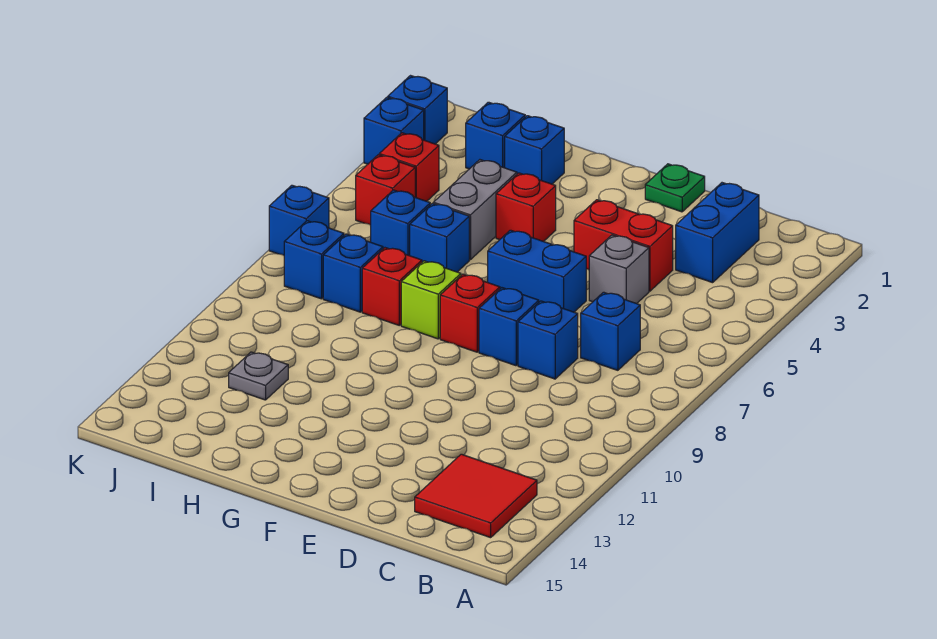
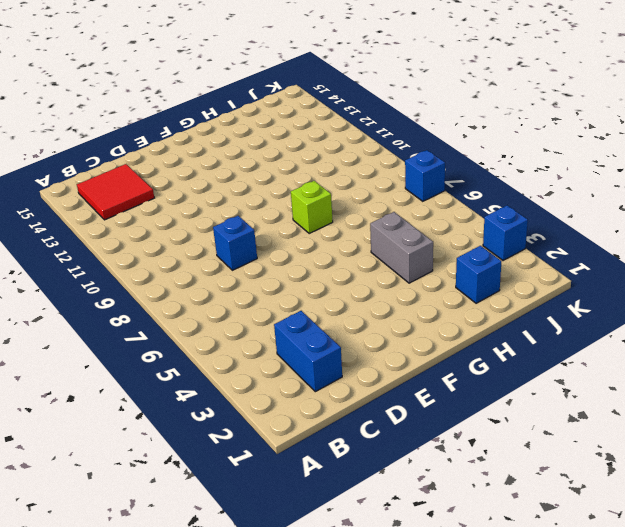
none -> blue 1x1 brick [581,292,640,370]
none -> red 1x2 brick [574,200,673,291]
none -> grey 1x1 brick [589,235,649,304]

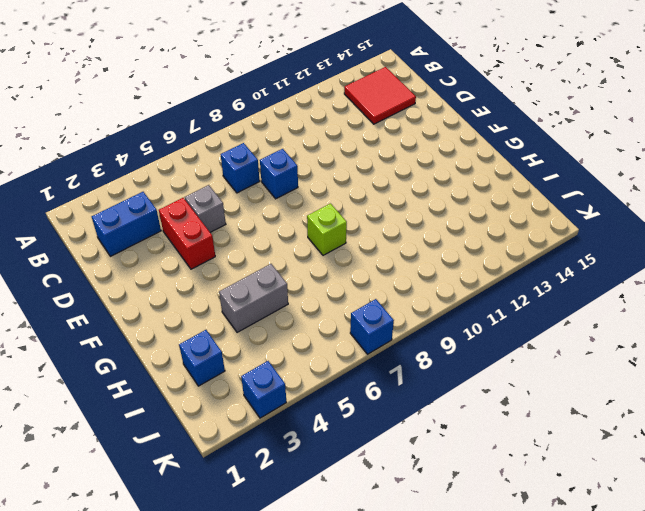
none -> green 1x1 plate [645,164,705,212]
none -> blue 1x2 brick [488,230,586,312]
none -> blue 1x1 brick [479,288,539,366]

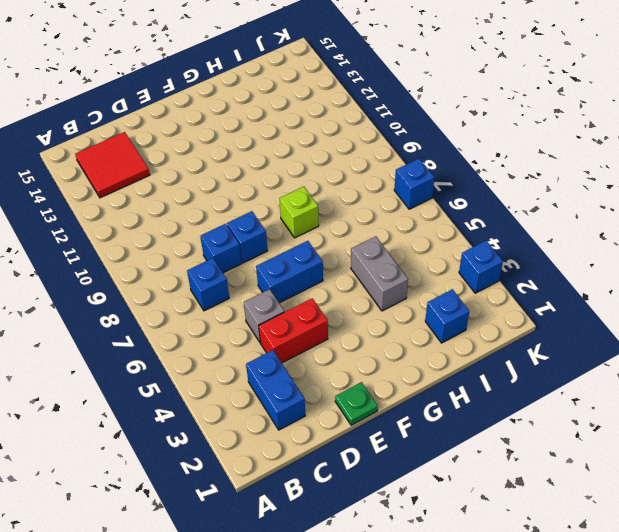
none -> red 1x1 brick [440,274,500,352]
none -> red 1x1 brick [496,173,556,242]
none -> blue 1x1 brick [505,116,564,184]

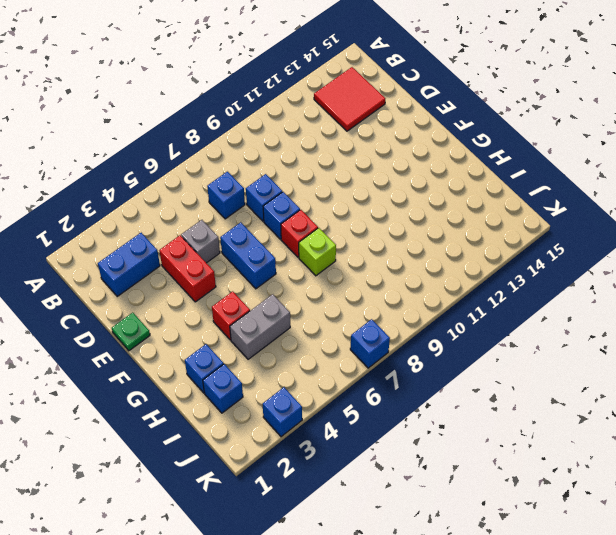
none -> blue 1x1 brick [410,204,469,272]
none -> red 1x1 brick [362,248,422,325]
none -> blue 1x1 brick [371,190,430,256]

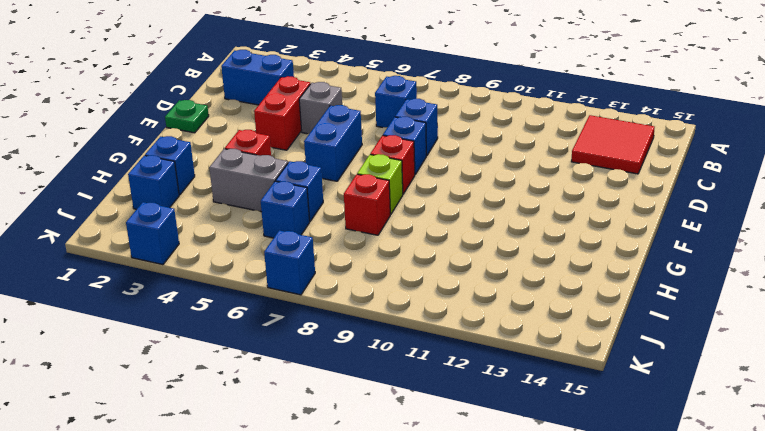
none -> blue 1x1 brick [323,234,383,312]
none -> grey 1x1 plate [229,352,288,400]
none -> red 1x1 brick [379,133,439,201]

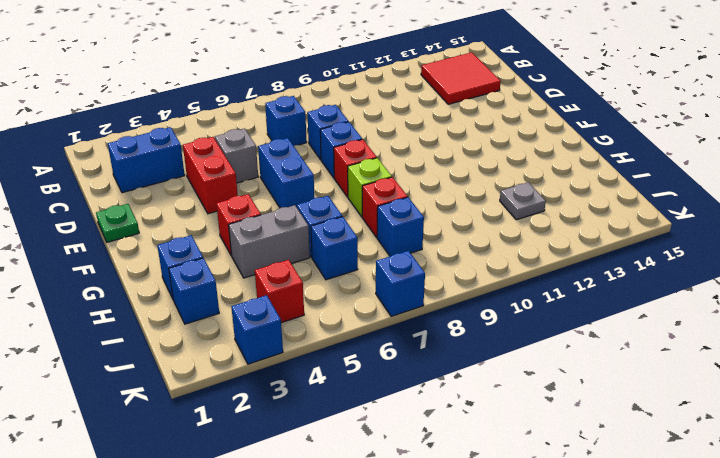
none -> red 1x1 brick [356,155,415,225]
none -> blue 1x1 brick [284,221,344,299]
none -> blue 1x1 brick [388,76,447,144]

